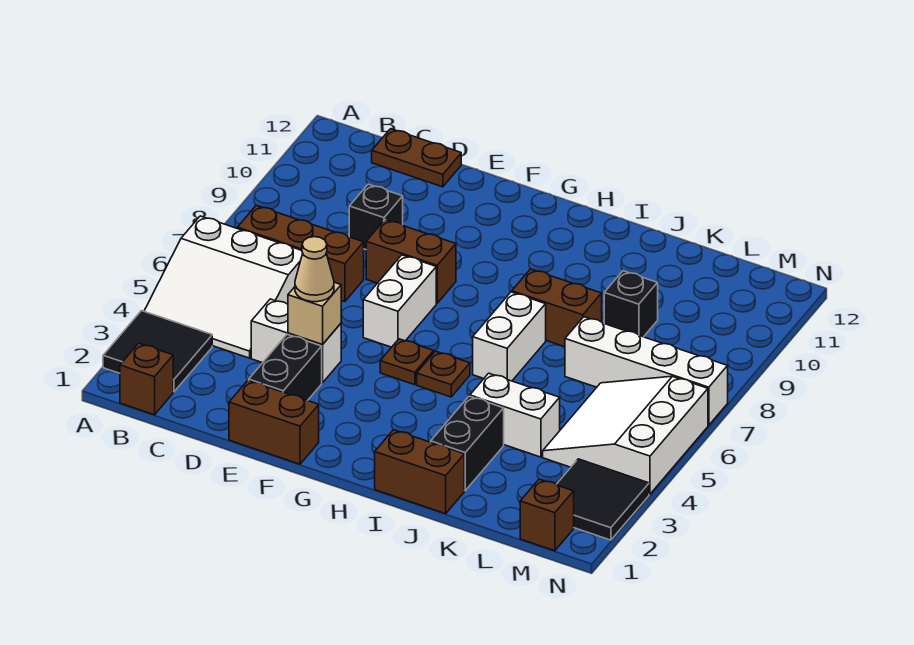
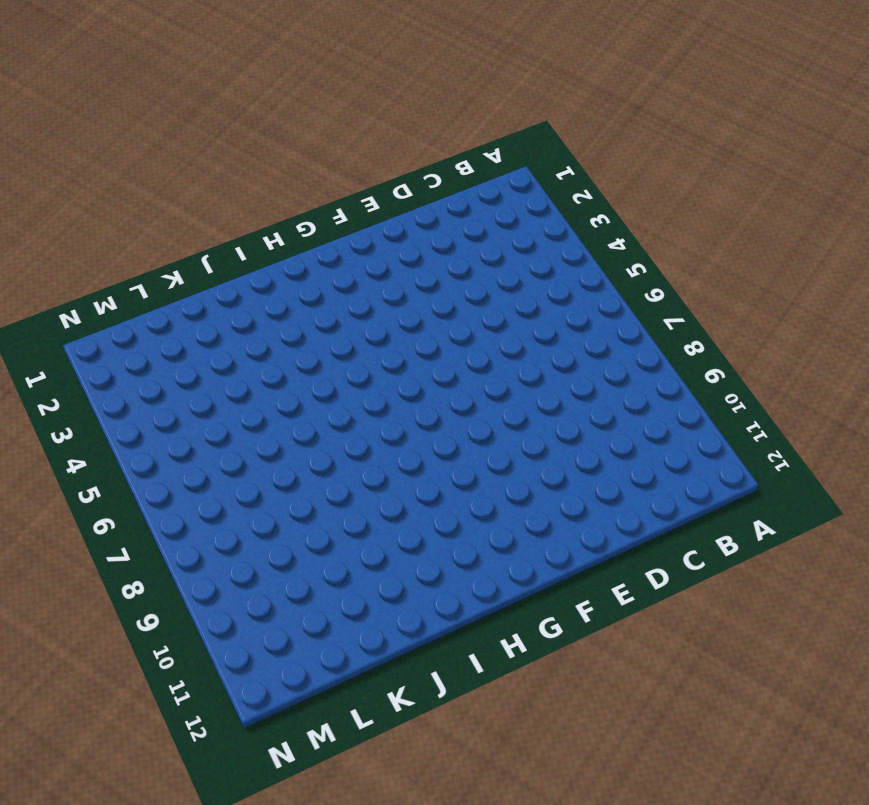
none -> black 2x2 tile [103,311,212,392]
none -> white 3x3 slope [144,216,303,358]
none -> brown 1x1 brick [120,343,173,415]

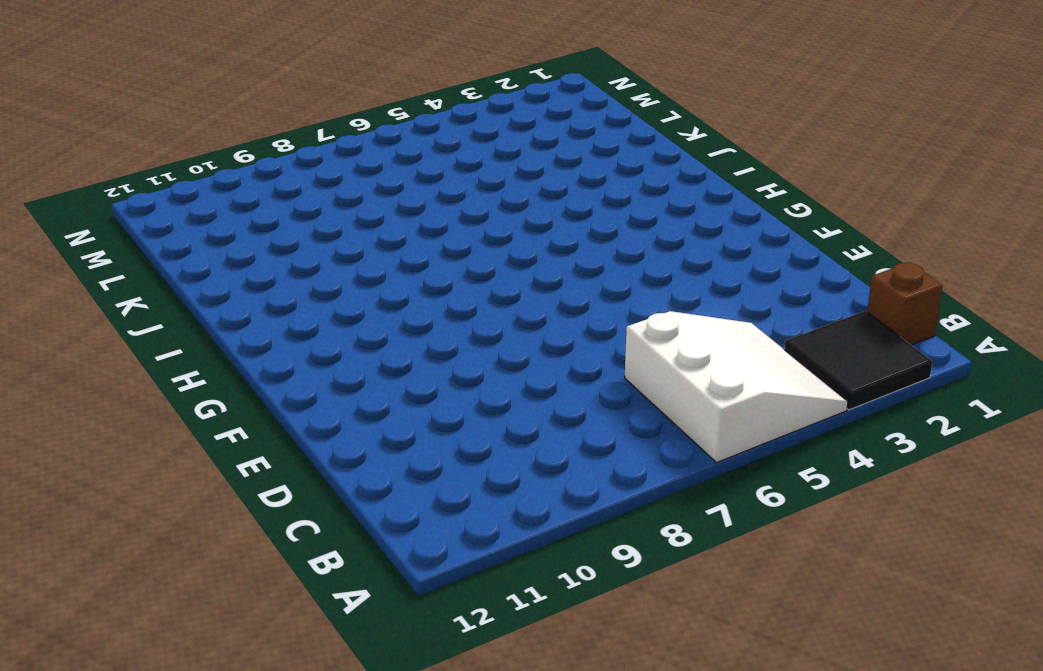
none -> brown 1x3 brick [237,206,364,302]
none -> brown 1x2 plate [372,129,461,187]
none -> white 1x2 brick [251,299,341,383]

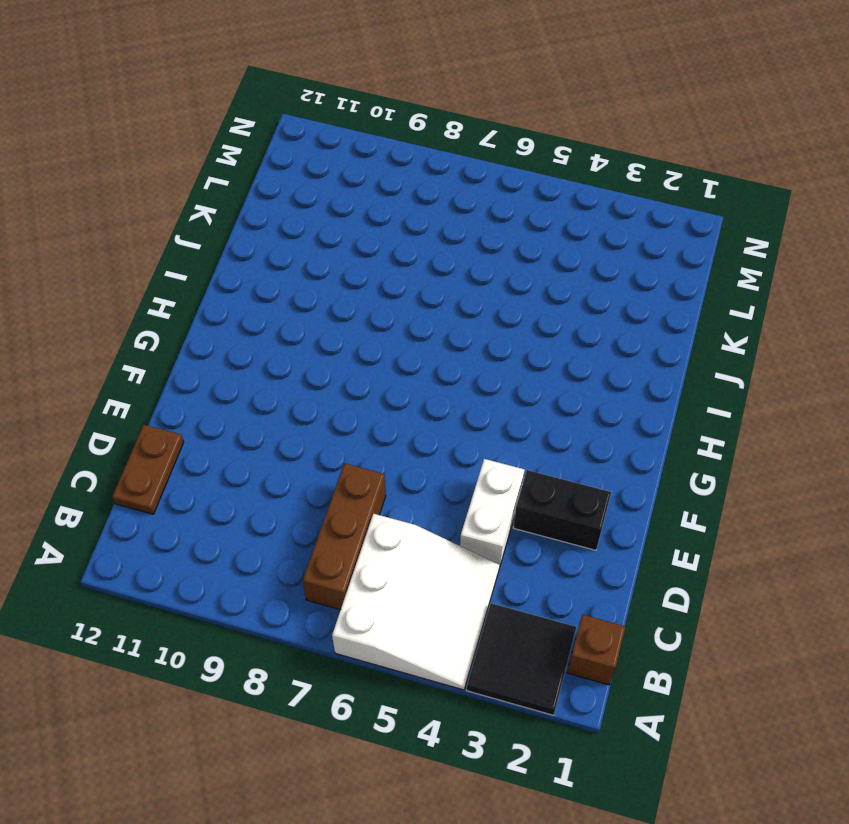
none -> black 1x1 brick [349,184,403,250]
none -> brown 1x2 brick [229,380,319,464]
none -> brown 1x2 brick [366,220,456,303]

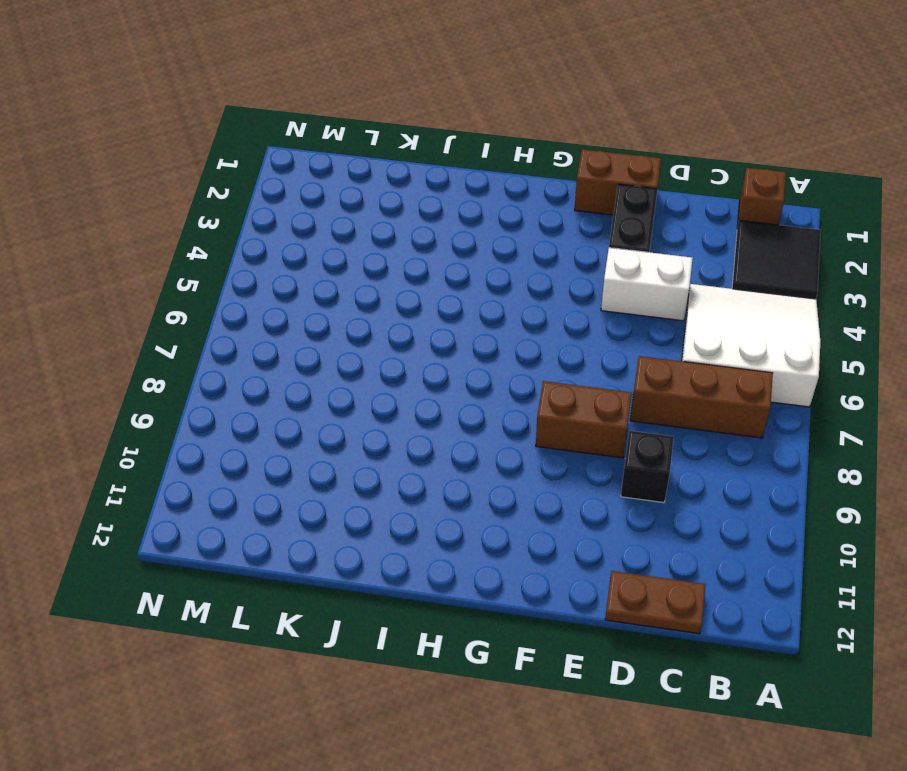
none -> white 1x2 brick [363,255,436,347]
none -> brown 1x1 plate [380,339,434,385]
none -> brown 1x1 plate [417,351,470,397]

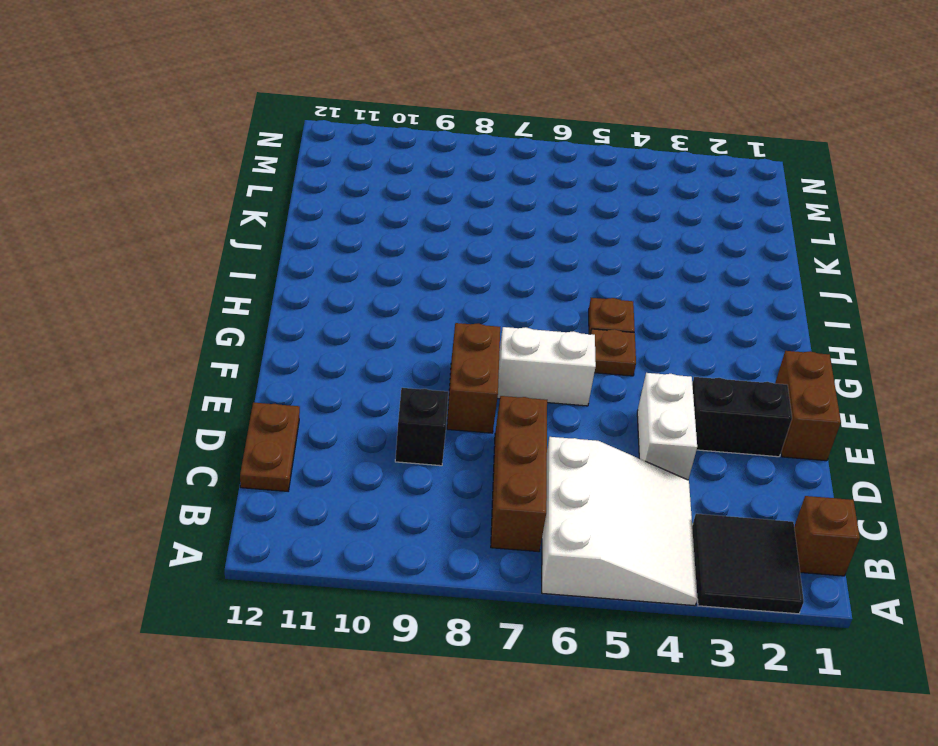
none -> brown 1x2 brick [375,430,464,514]
none -> white 1x2 brick [473,292,546,381]
none -> brown 1x2 brick [512,269,602,347]

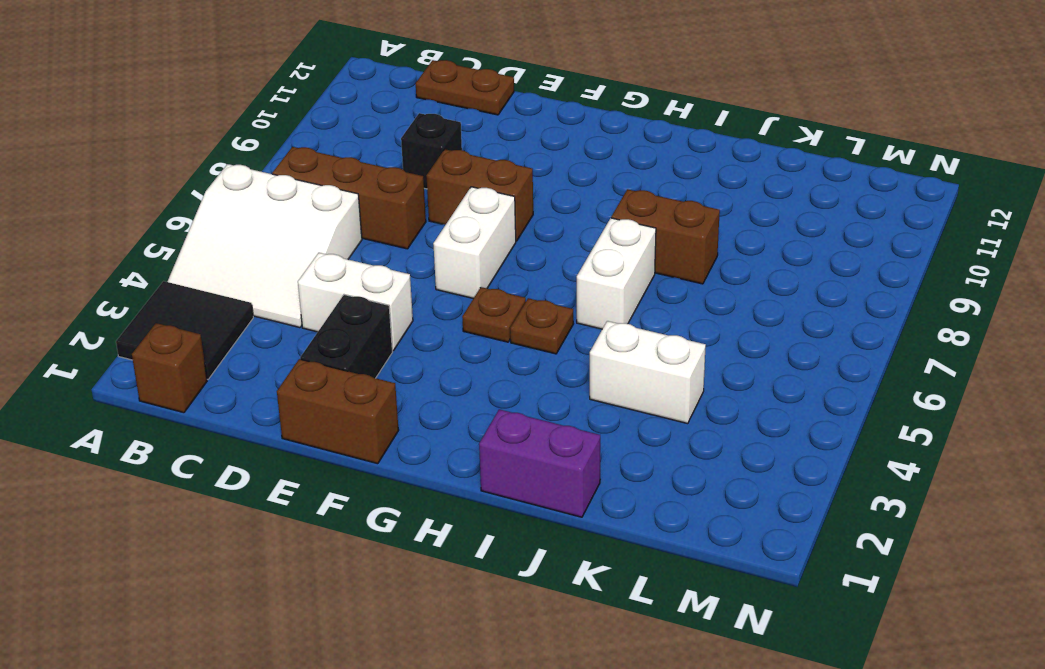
purple 1x2 brick [479,409,600,517] -> brown 1x2 brick [375,430,464,514]
none -> black 1x2 brick [431,396,504,491]
none -> white 1x4 brick [565,317,728,425]
none -> black 1x1 brick [604,271,658,337]

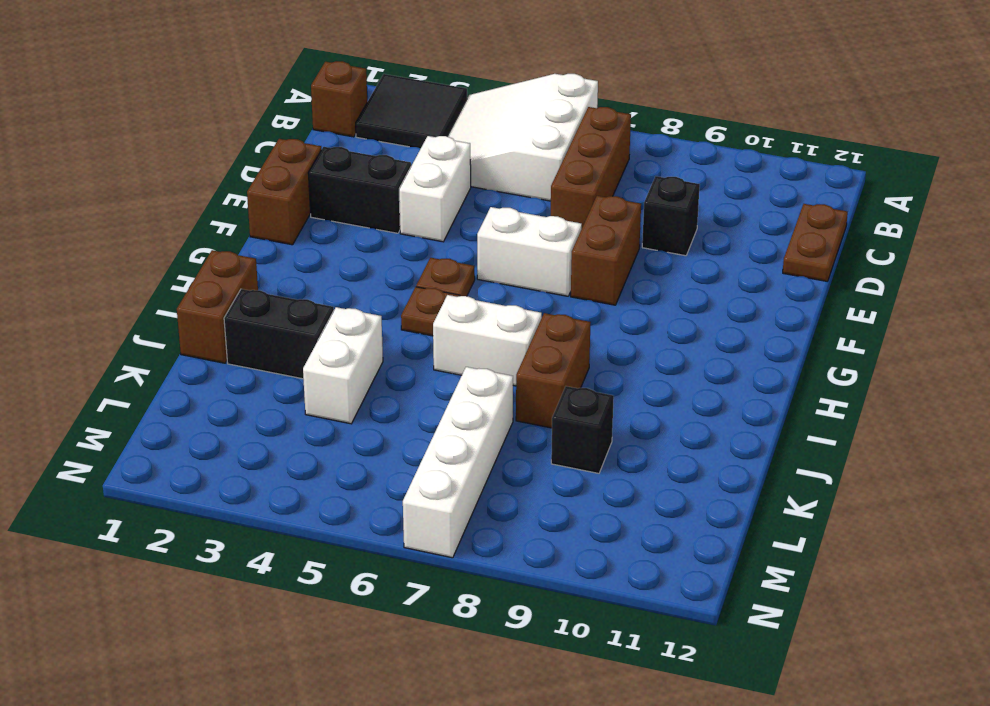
none -> white 3x3 slope [543,376,708,494]
none -> brown 1x1 brick [520,479,574,551]
none -> black 2x2 tile [557,459,649,540]

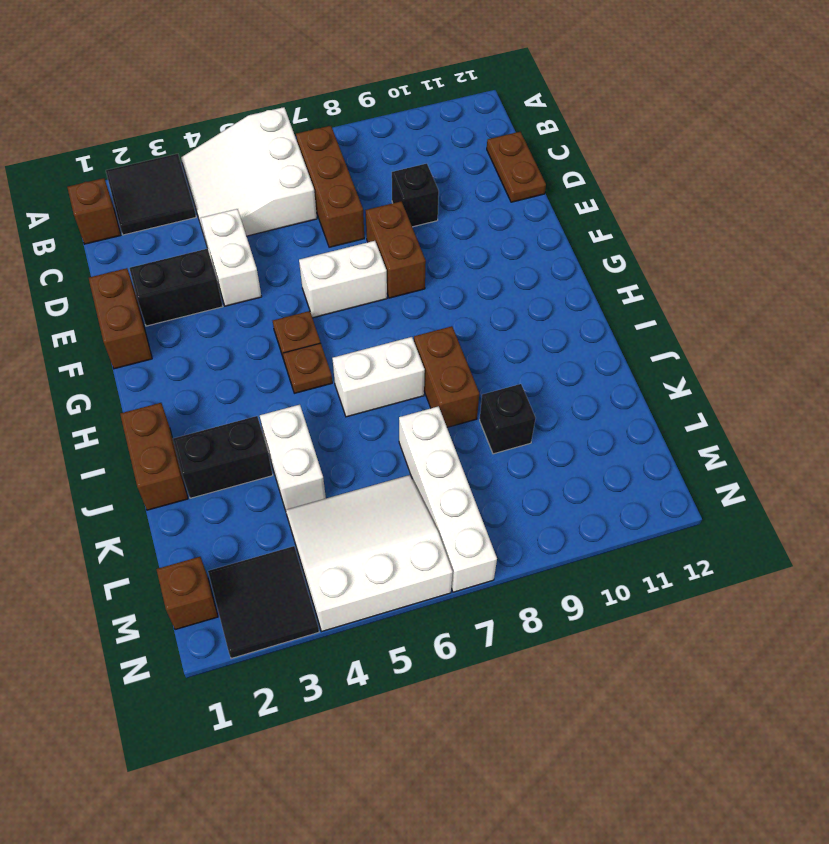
none -> tan 1x1 brick [288,282,341,344]
none -> tan 1x1 cone [295,237,334,302]

